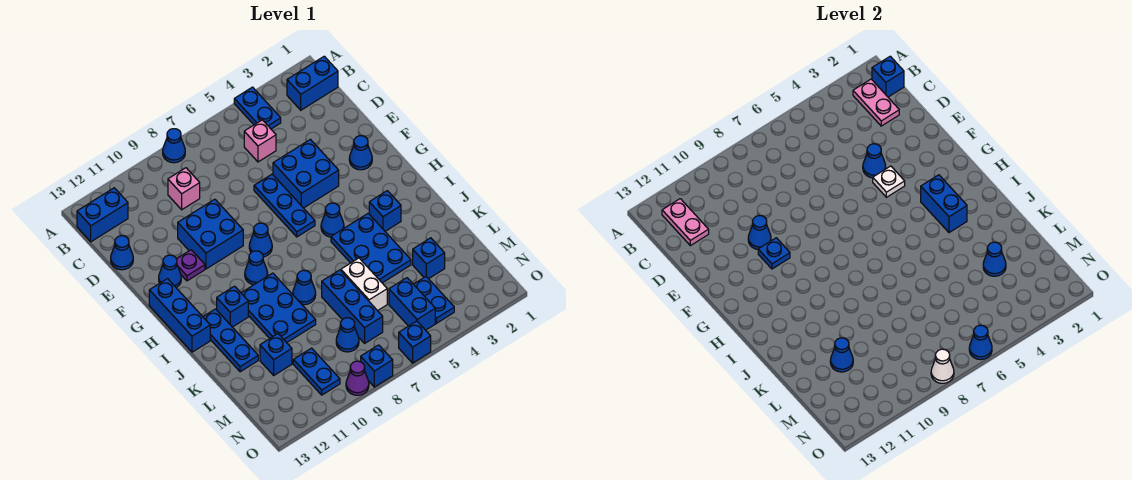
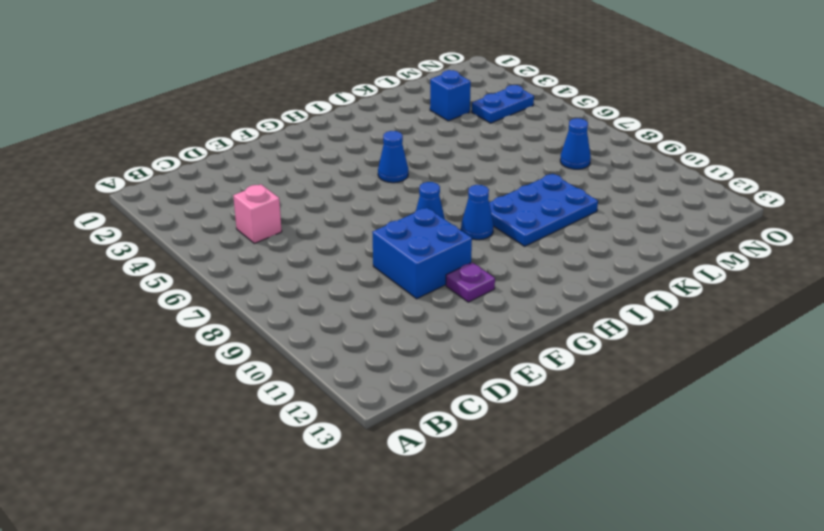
none -> blue 1x2 plate [234,87,281,129]
none -> blue 1x1 cone [163,129,185,163]
none -> blue 1x2 brick [287,56,338,110]
none -> blue 1x2 brick [77,188,128,242]

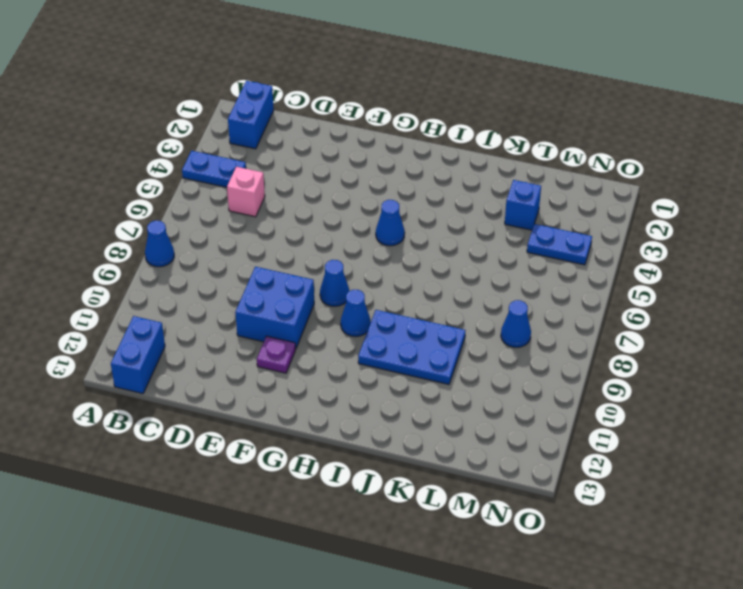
none -> pink 1x1 brick [168,168,200,210]
none -> blue 1x1 cone [111,236,133,270]
none -> blue 2x2 brick [273,139,339,208]
none -> blue 1x3 plate [254,174,315,237]

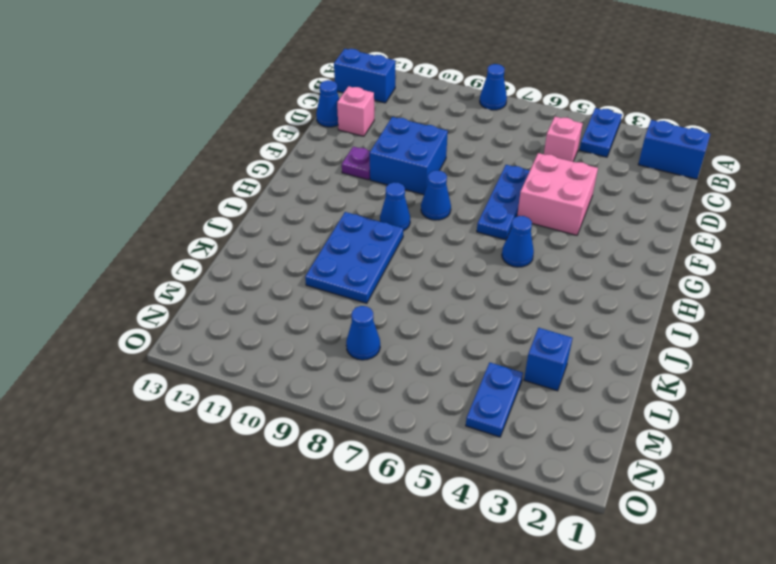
pink 1x1 brick [337,86,374,136] -> pink 1x1 brick moved to [168,168,200,210]
pink 2x2 brick [517,153,598,235] -> blue 2x2 brick [273,139,339,208]
none -> blue 1x1 cone [349,136,372,170]
none -> blue 1x1 cone [159,255,181,288]
none -> blue 1x3 brick [149,279,210,352]
none -> blue 1x1 brick [369,191,401,231]

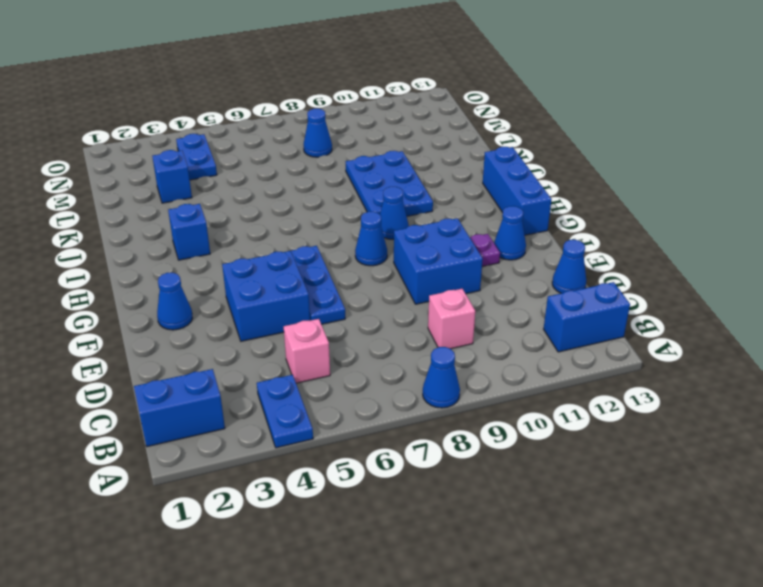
none -> blue 1x1 cone [321,203,344,237]
none -> blue 2x3 plate [331,213,411,283]
none -> blue 1x1 brick [217,286,248,327]
none -> blue 1x3 plate [203,309,258,372]

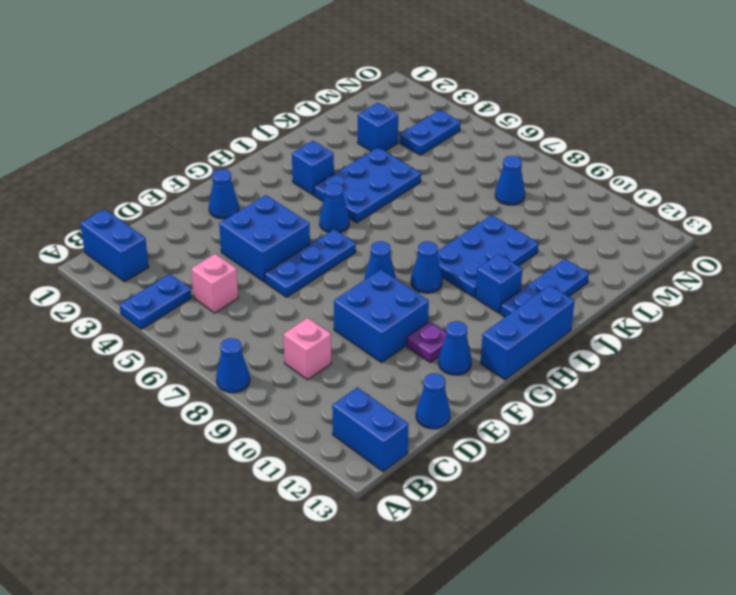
none -> blue 1x1 cone [293,270,316,305]
none -> white 1x2 brick [341,258,387,311]
none -> blue 1x3 brick [322,270,383,343]
none -> blue 1x1 brick [260,334,292,375]

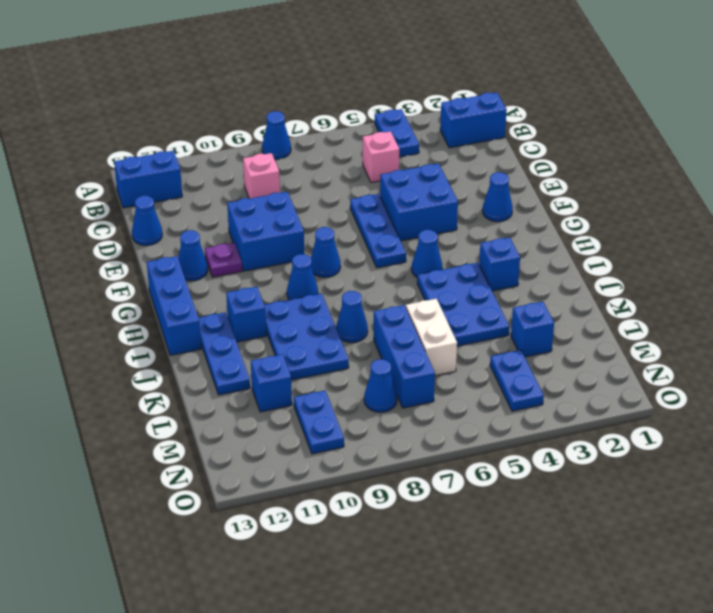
none -> blue 1x2 brick [389,278,435,330]
none -> blue 1x1 brick [399,321,431,363]
none -> blue 1x1 brick [361,345,393,387]
none -> purple 1x1 cone [346,361,369,395]

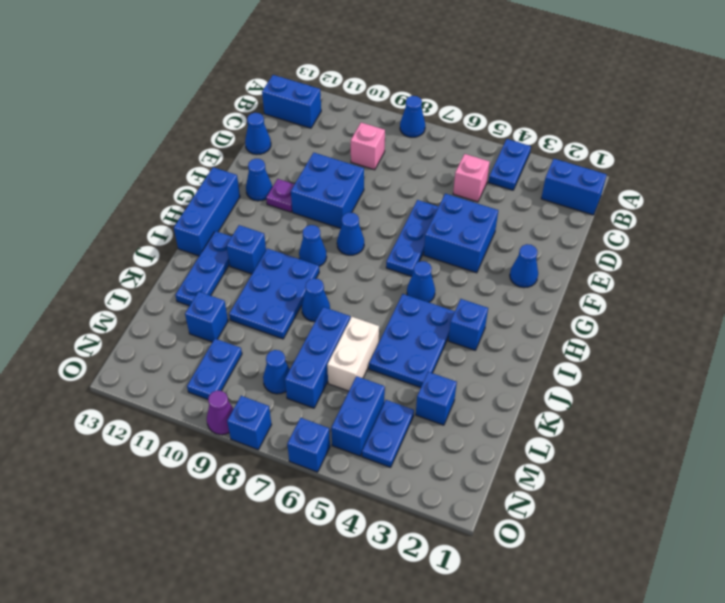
none -> blue 1x1 brick [872,56,904,97]
none -> pink 1x2 plate [853,79,899,126]
none -> pink 1x2 plate [662,199,709,246]
none -> blue 1x1 cone [863,144,886,178]

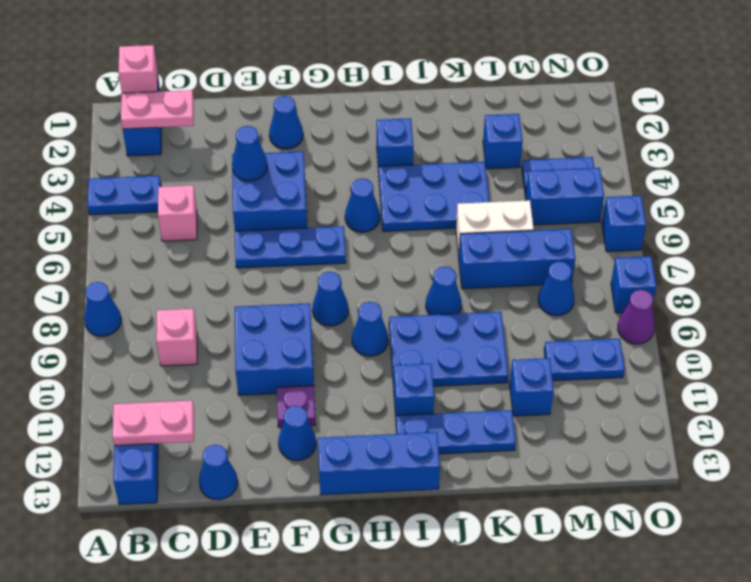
pink 1x1 brick [118,45,158,93] -> blue 1x1 brick [872,56,904,97]
none -> blue 1x1 cone [748,216,771,249]
none -> white 1x1 plate [873,166,905,197]
none -> blue 1x1 plate [758,238,790,269]
none -> blue 1x2 brick [921,175,967,233]

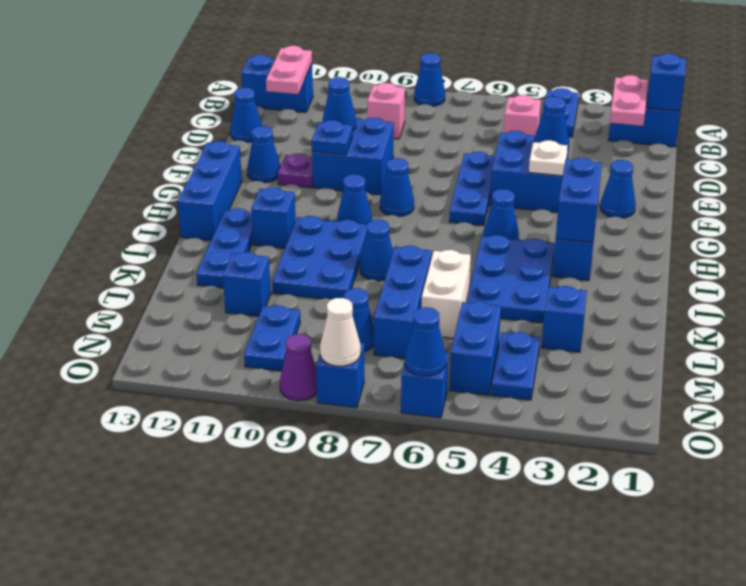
none -> blue 1x1 cone [983,242,1006,276]
none -> blue 1x1 cone [830,338,853,372]

